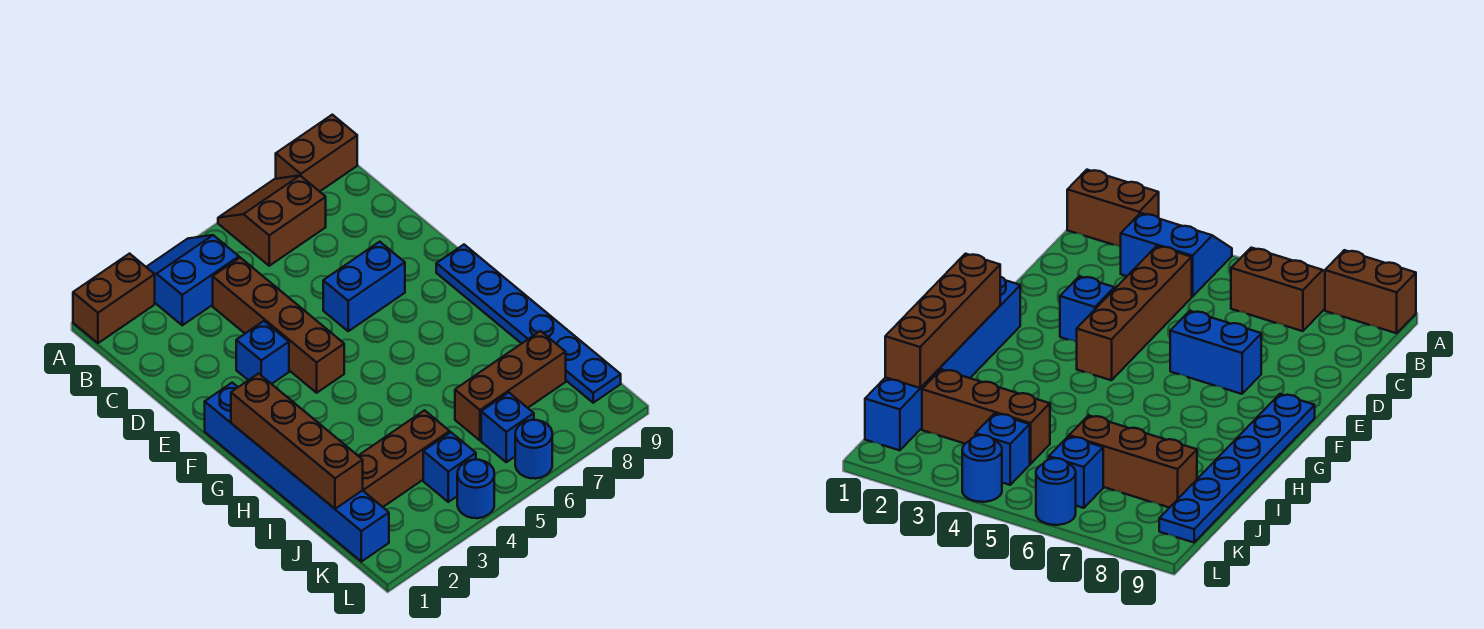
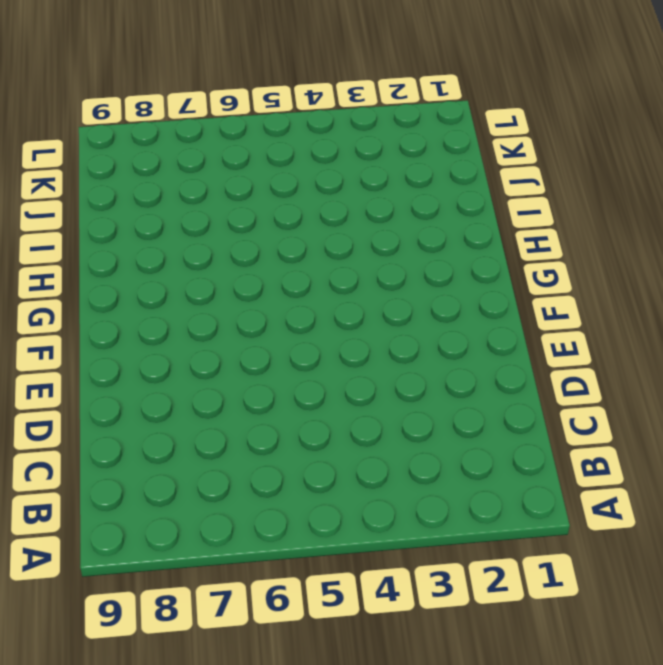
none -> brown 1x2 brick [73,254,155,343]
none -> blue 2x2 slope [147,235,239,325]
none -> brown 2x2 slope [218,176,326,266]

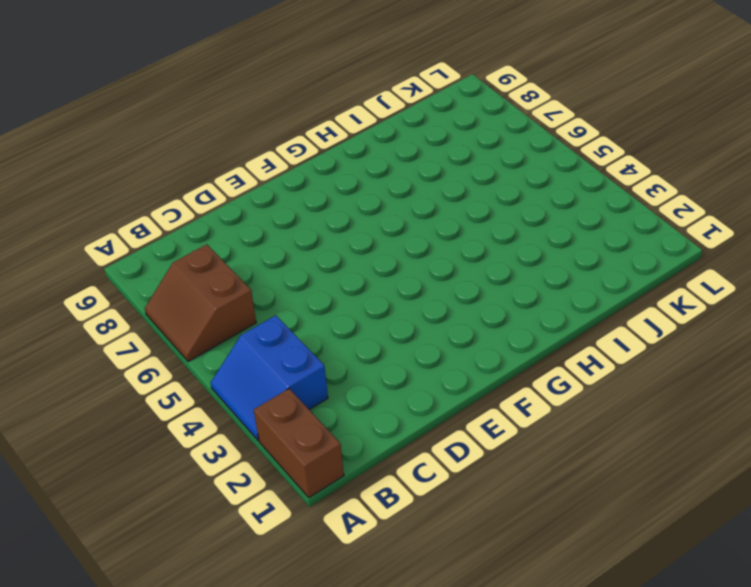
none -> brown 1x2 brick [276,115,357,192]
none -> brown 1x4 brick [213,258,344,393]
none -> blue 1x1 brick [236,321,289,384]

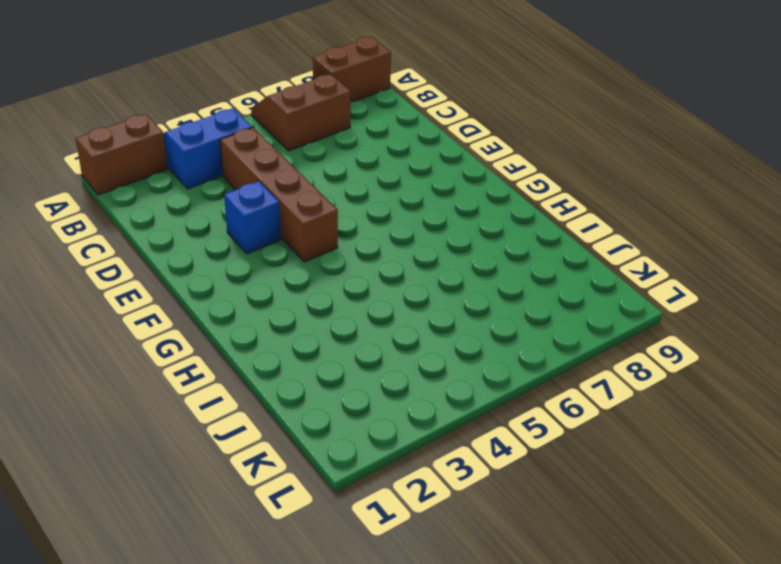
none -> blue 1x2 brick [323,242,405,331]
none -> blue 1x6 brick [205,383,389,562]
none -> blue 1x6 plate [436,245,621,403]

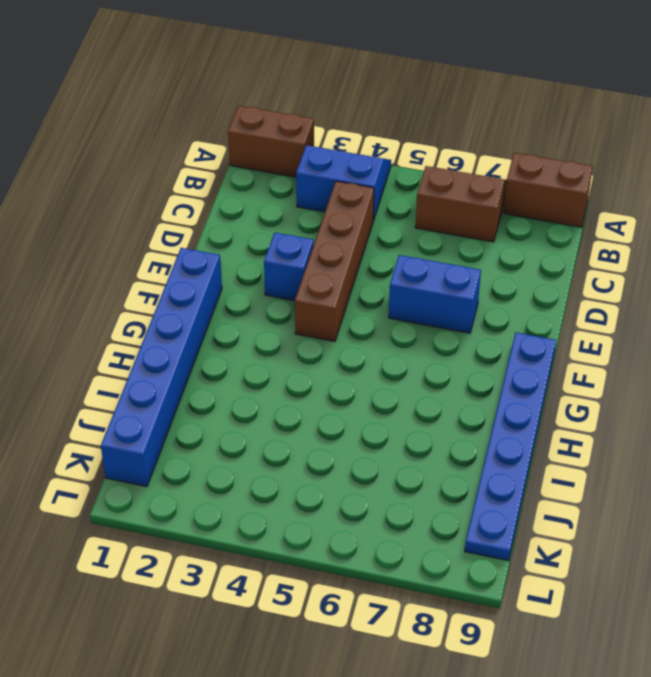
none -> brown 1x3 brick [358,410,450,507]
none -> brown 1x3 brick [455,331,566,440]
none -> blue 1x1 brick [423,432,476,502]

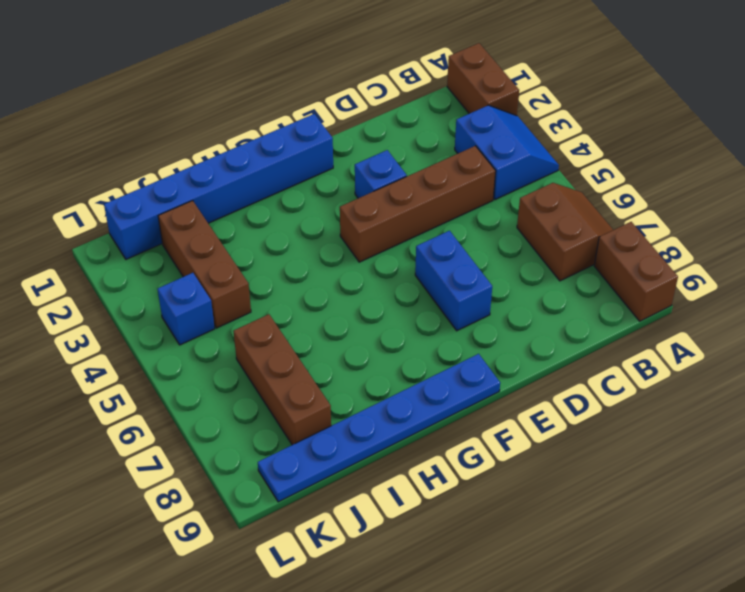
none -> blue 1x1 brick [481,393,534,462]
none -> blue 1x1 round brick [457,460,494,518]
none -> blue 1x1 round brick [515,420,552,479]

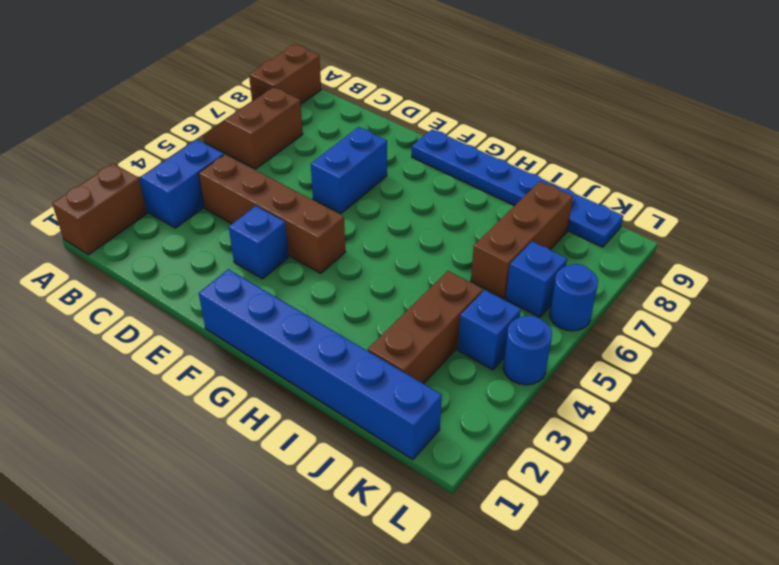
none -> brown 1x4 brick [231,374,363,509]

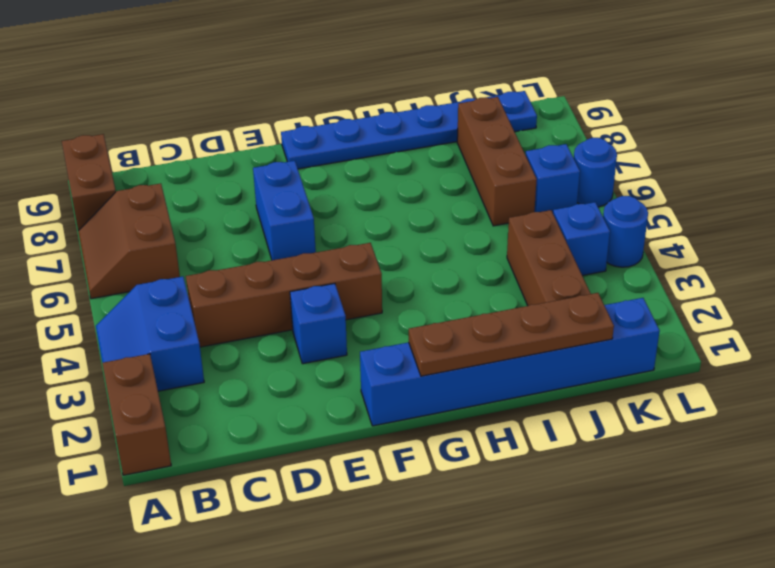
brown 1x4 plate [409,293,614,376] -> brown 1x4 brick [231,374,363,509]

